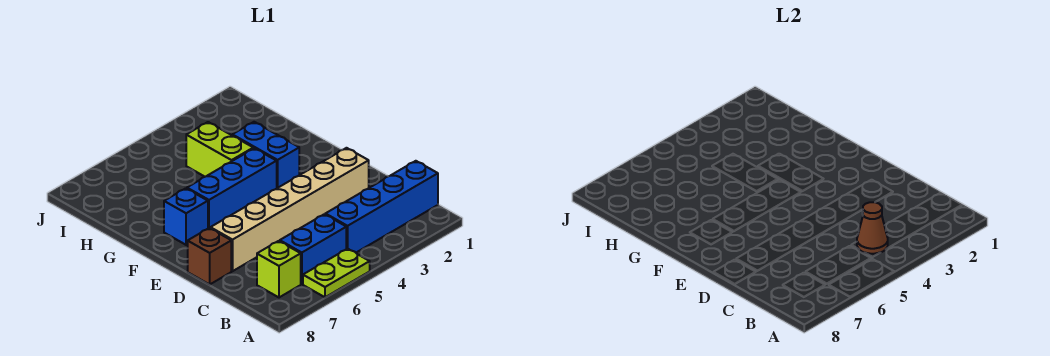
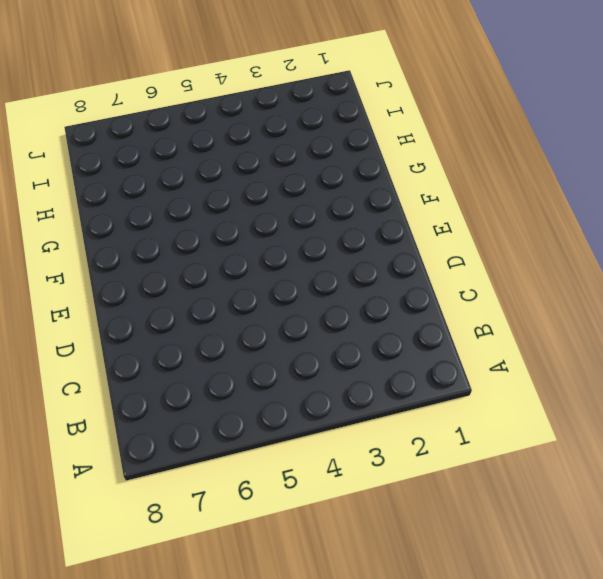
none -> lime 1x2 plate [303,249,370,297]
none -> blue 1x4 brick [325,161,438,252]

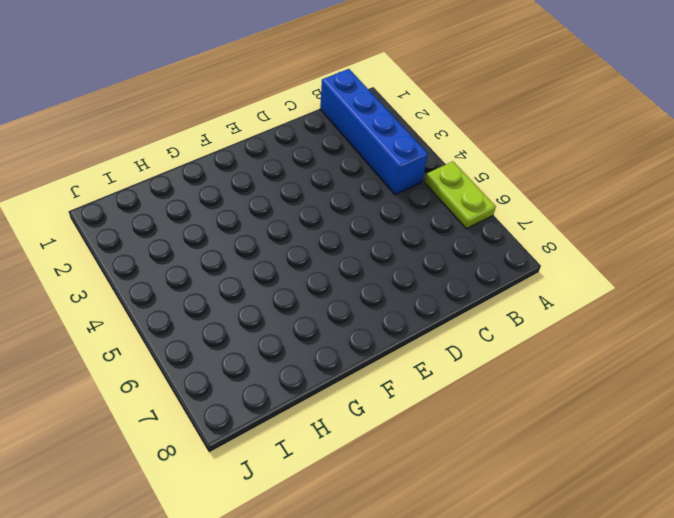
none -> blue 1x2 brick [280,214,346,284]
none -> lime 1x1 brick [257,241,301,297]

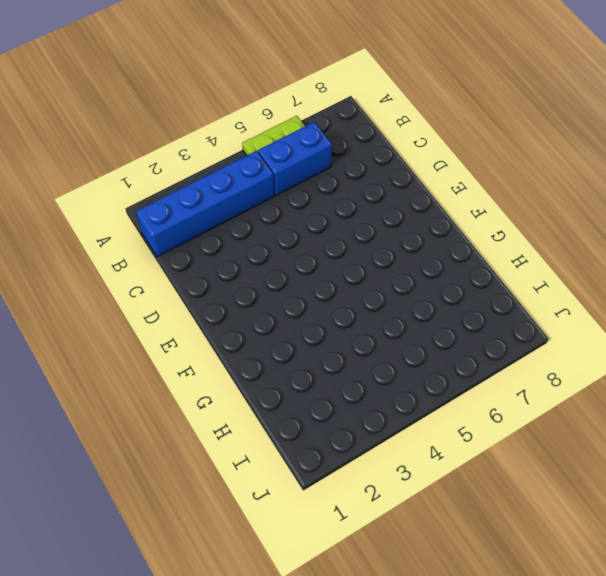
none -> lime 1x1 brick [257,241,301,297]
none -> tan 1x6 brick [210,148,369,271]

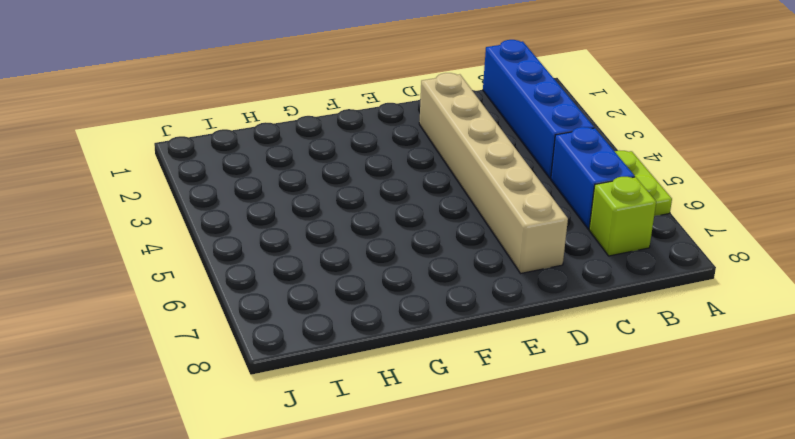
none -> brown 1x1 brick [188,228,231,284]
none -> blue 1x2 brick [232,122,299,188]

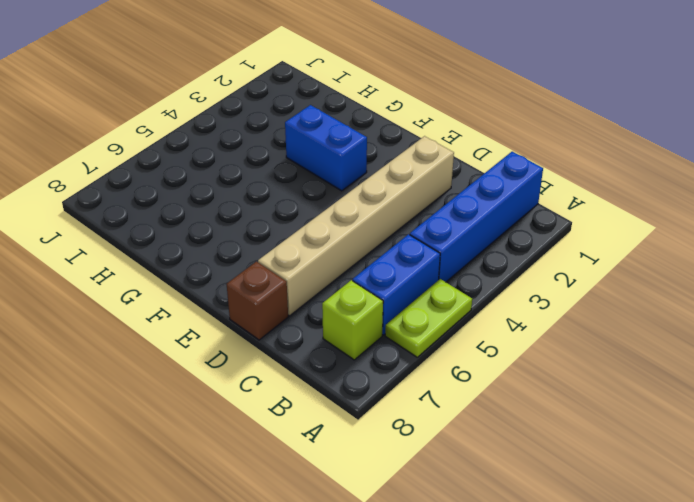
none -> blue 1x3 brick [187,148,277,228]
none -> blue 1x1 brick [164,188,208,245]

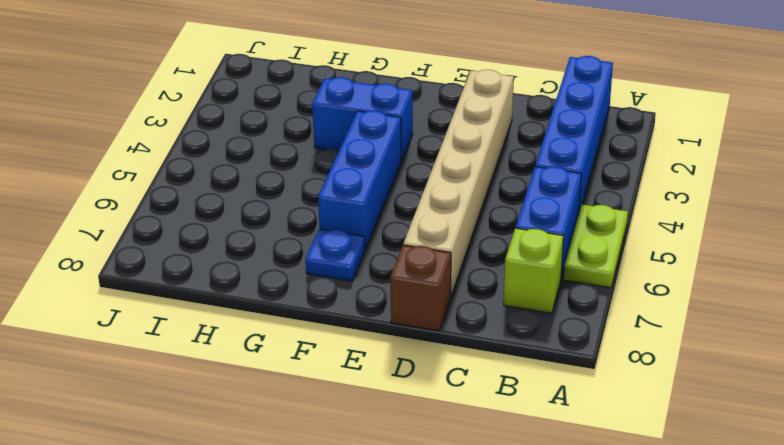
blue 1x1 plate [306,229,365,281] -> blue 1x1 brick [164,188,208,245]
none -> lime 1x2 brick [186,122,253,177]
none -> brown 1x1 cone [857,202,888,254]

